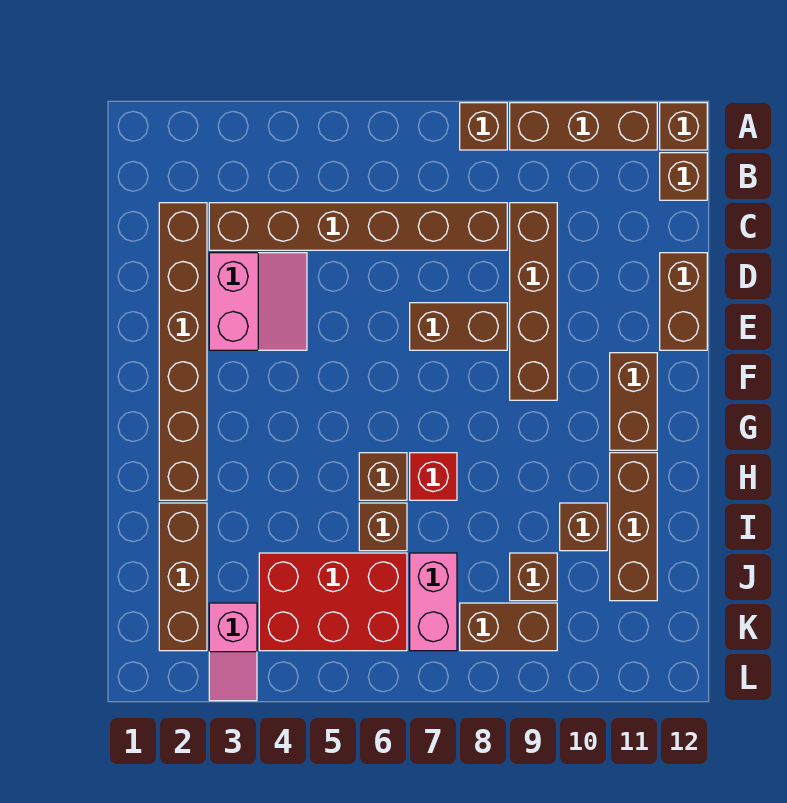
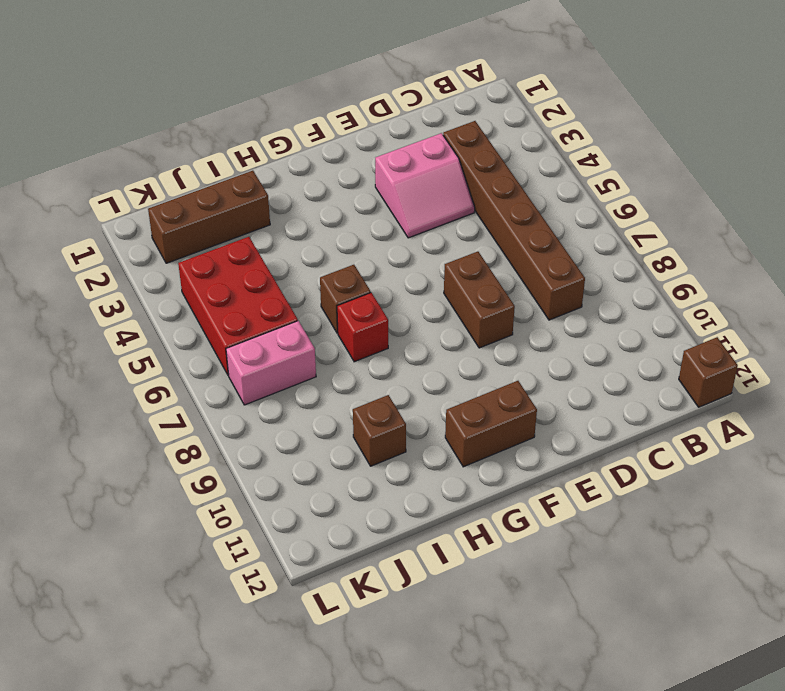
none -> brown 1x1 brick [460,103,507,150]
none -> brown 1x3 brick [510,103,657,150]
none -> brown 1x1 brick [660,153,707,200]

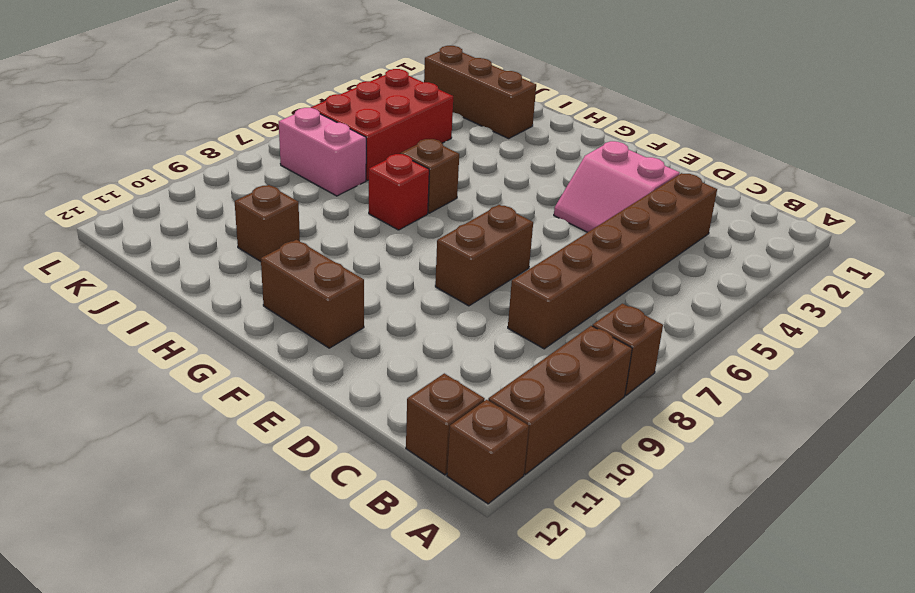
none -> brown 1x6 brick [159,203,207,500]
none -> brown 1x4 brick [510,203,557,400]
none -> brown 1x2 brick [660,253,707,350]

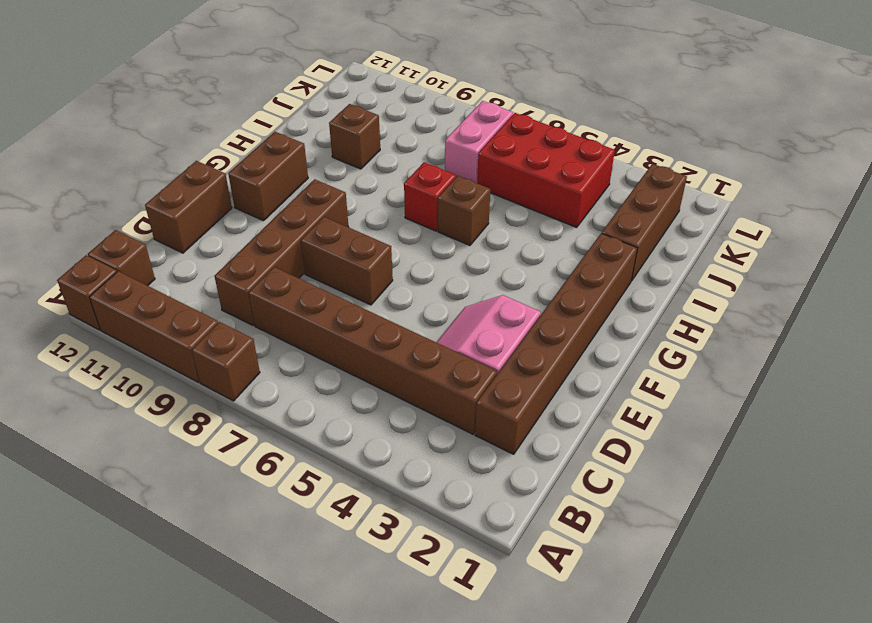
none -> brown 1x3 brick [610,453,657,601]
none -> brown 1x1 brick [359,503,407,551]
none -> brown 1x1 brick [510,553,557,601]

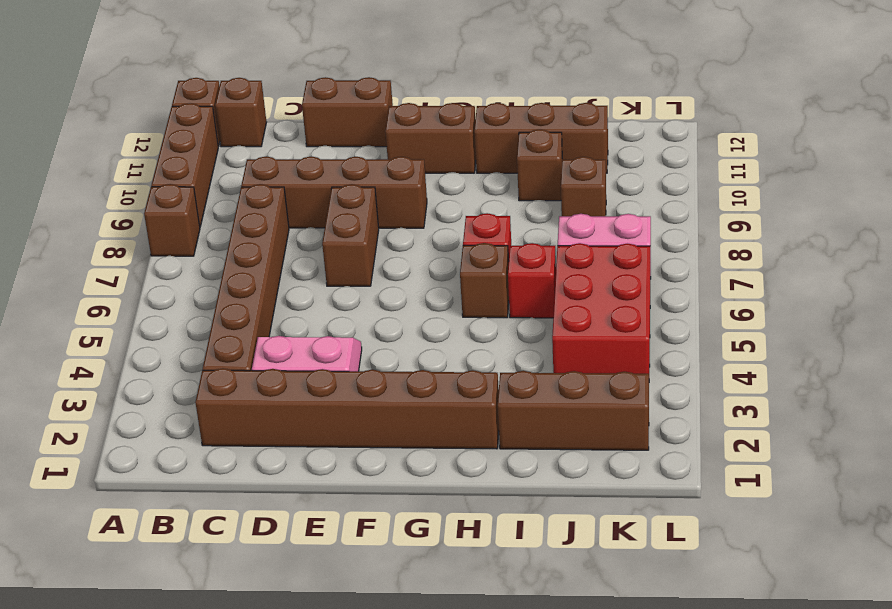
red 1x1 brick [508,243,556,318] -> brown 1x1 brick [359,503,407,551]
none -> pink 1x2 slope [209,603,257,701]
none -> brown 1x2 brick [460,603,557,651]

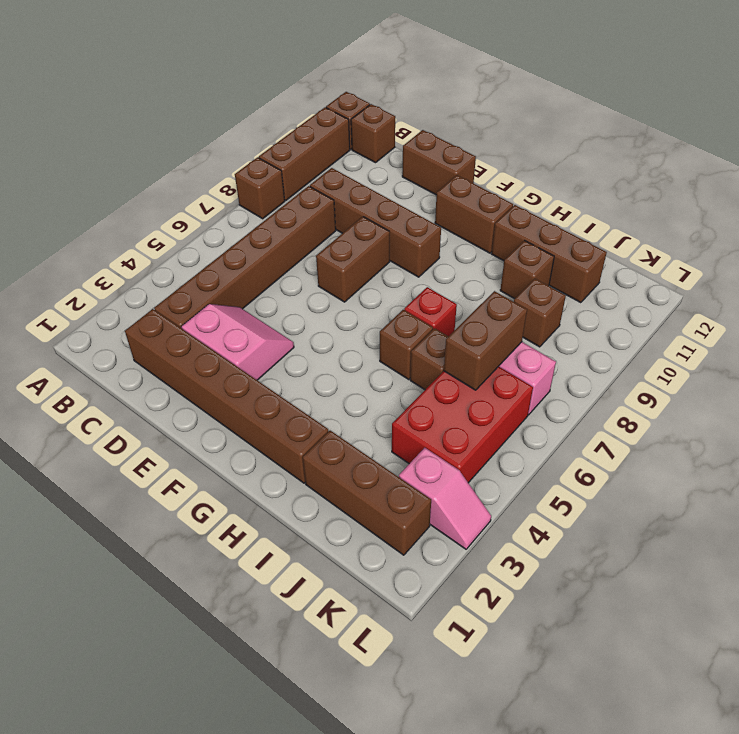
brown 1x2 brick [444,291,527,390] -> brown 1x2 brick moved to [460,603,557,651]

